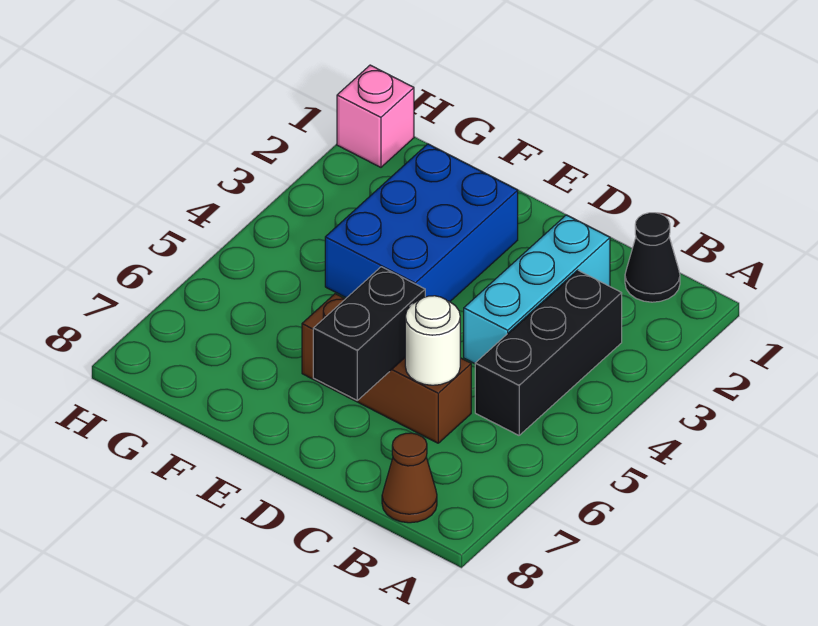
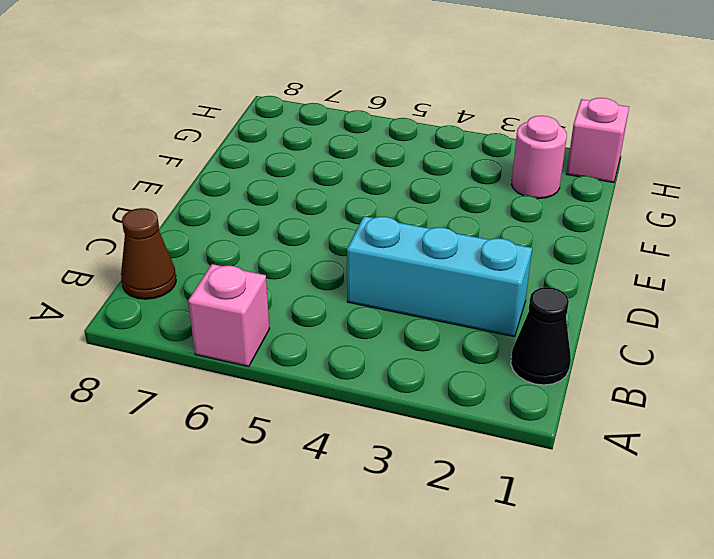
pink 1x1 brick [188,264,270,366] -> none
pink 1x1 round brick [512,116,567,199] -> none
none -> black 1x3 brick [475,270,622,435]
none -> brown 1x3 brick [302,294,471,443]

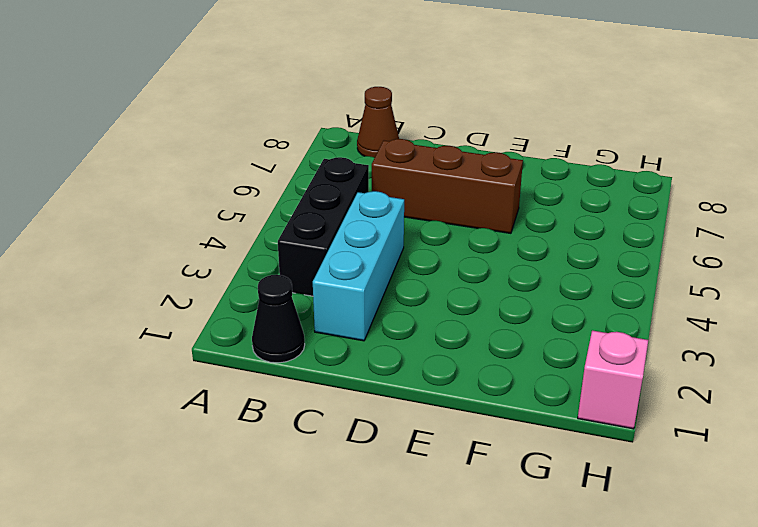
none -> blue 2x3 brick [325,144,518,302]
none -> white 1x1 round brick [405,296,460,385]

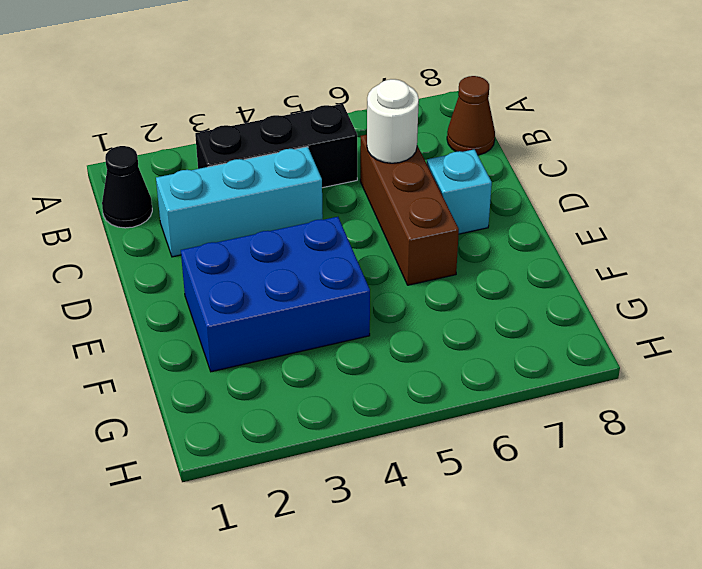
cyan 1x1 brick [427,150,492,234] -> none
none -> pink 1x1 brick [337,65,414,167]
none -> black 1x2 brick [313,267,425,400]

